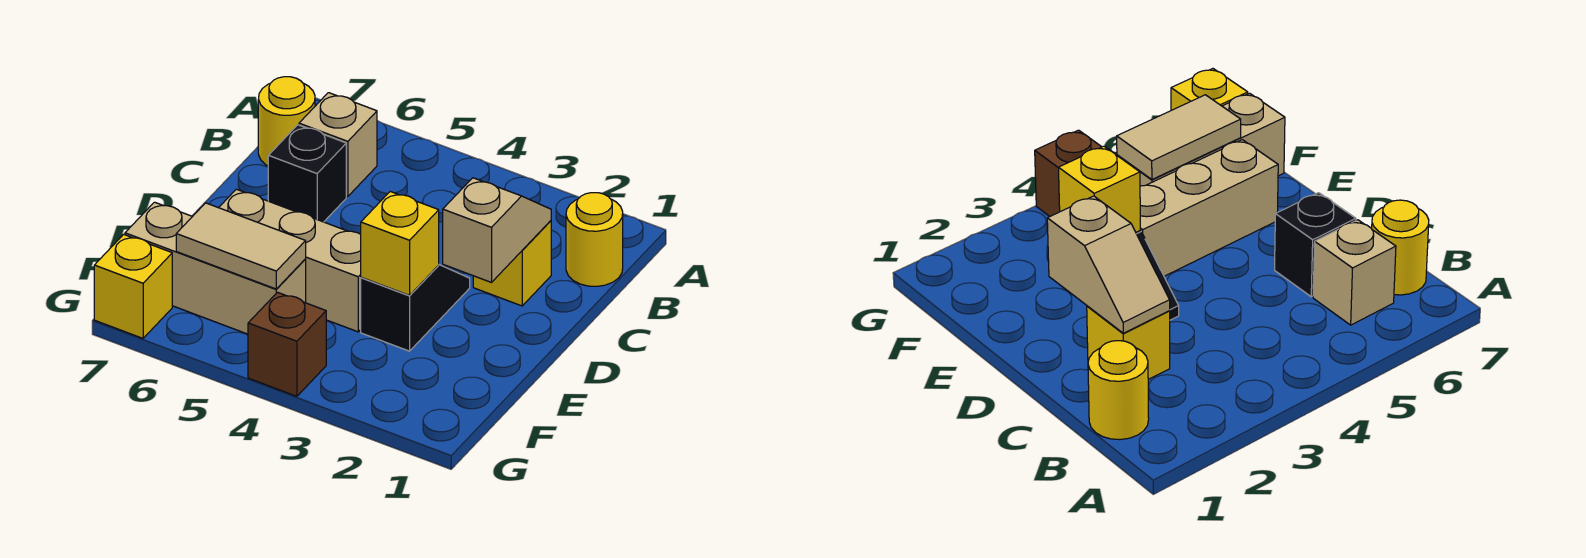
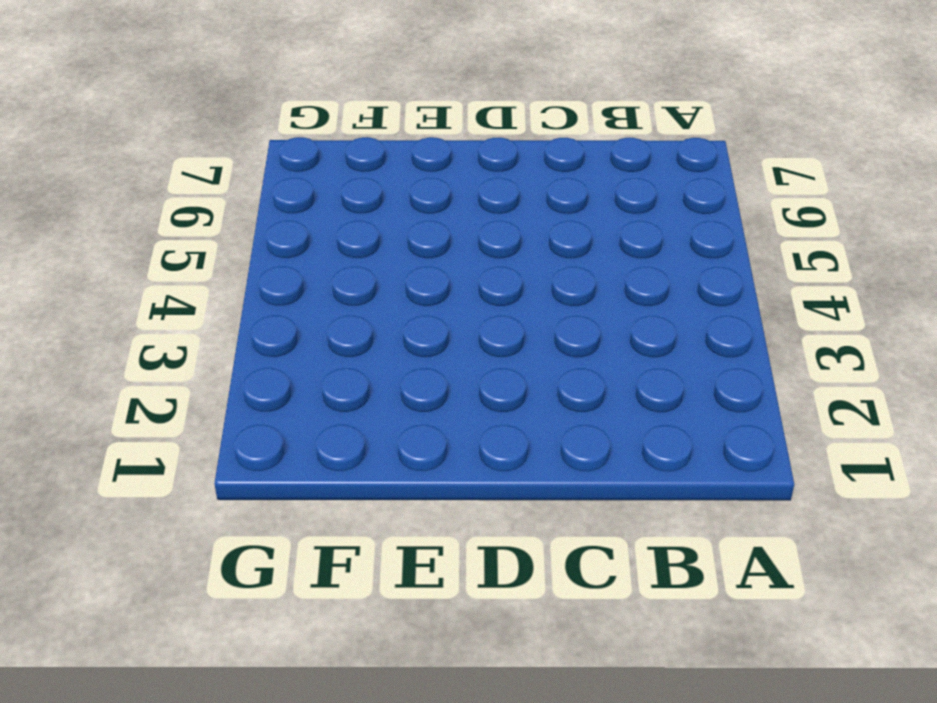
none -> yellow 1x1 round brick [566,193,623,286]
none -> tan 1x1 brick [299,93,377,197]
none -> yellow 1x1 round brick [258,77,315,166]

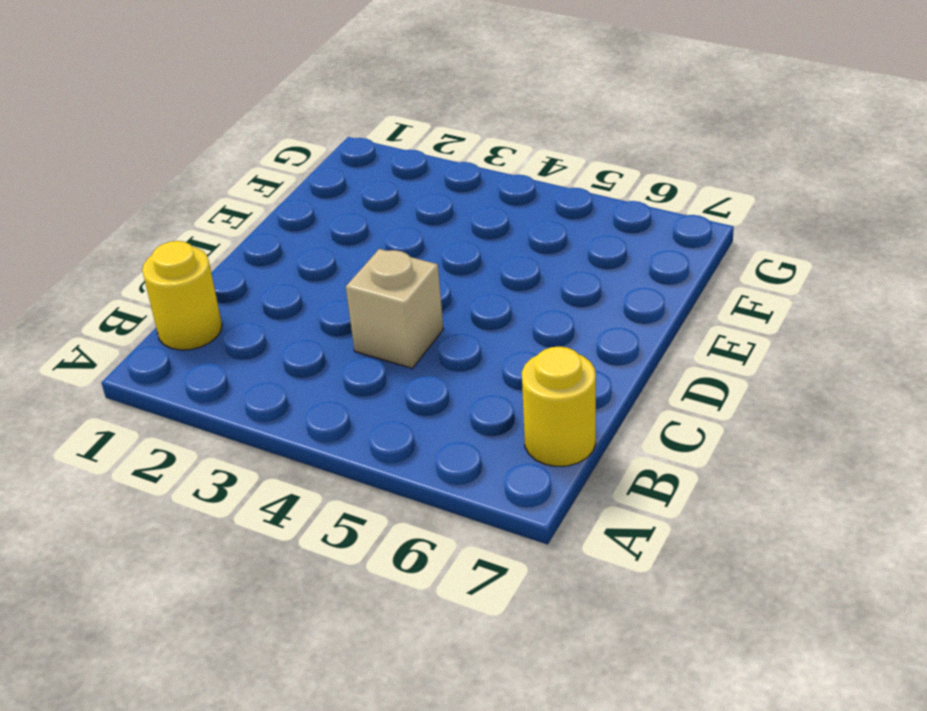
tan 1x1 brick [346,249,443,368] -> tan 1x1 brick moved to [299,93,377,197]
none -> yellow 1x1 brick [473,221,551,306]
none -> black 1x1 brick [268,125,346,222]
none -> black 1x2 slope [361,265,470,351]

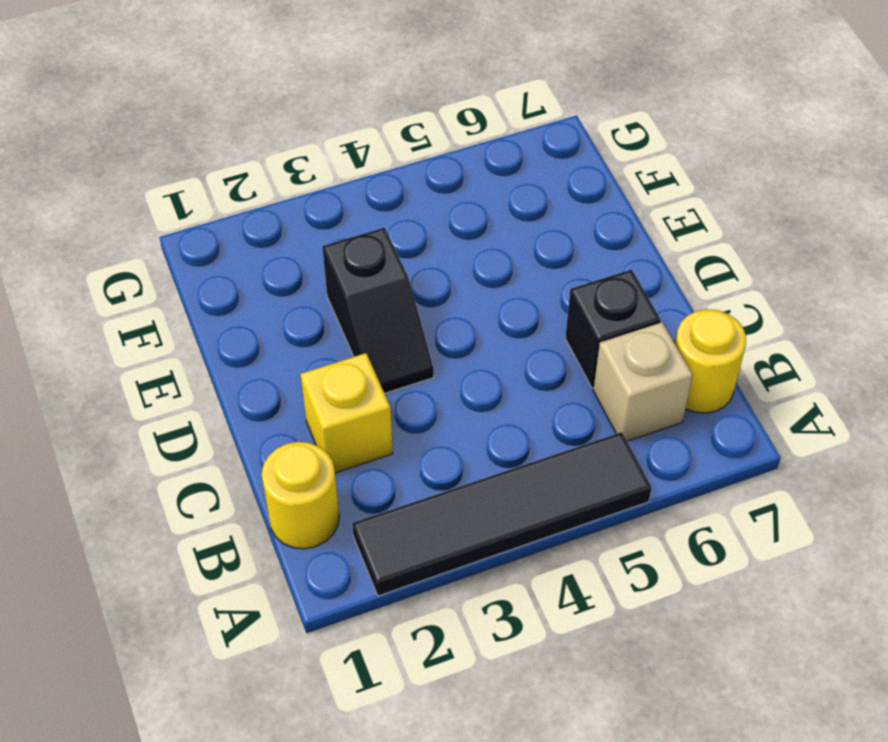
black 1x4 tile [352,432,652,596] -> none
none -> tan 1x3 brick [219,189,361,332]
none -> tan 1x3 brick [125,202,306,334]
none -> brown 1x1 brick [248,292,326,396]

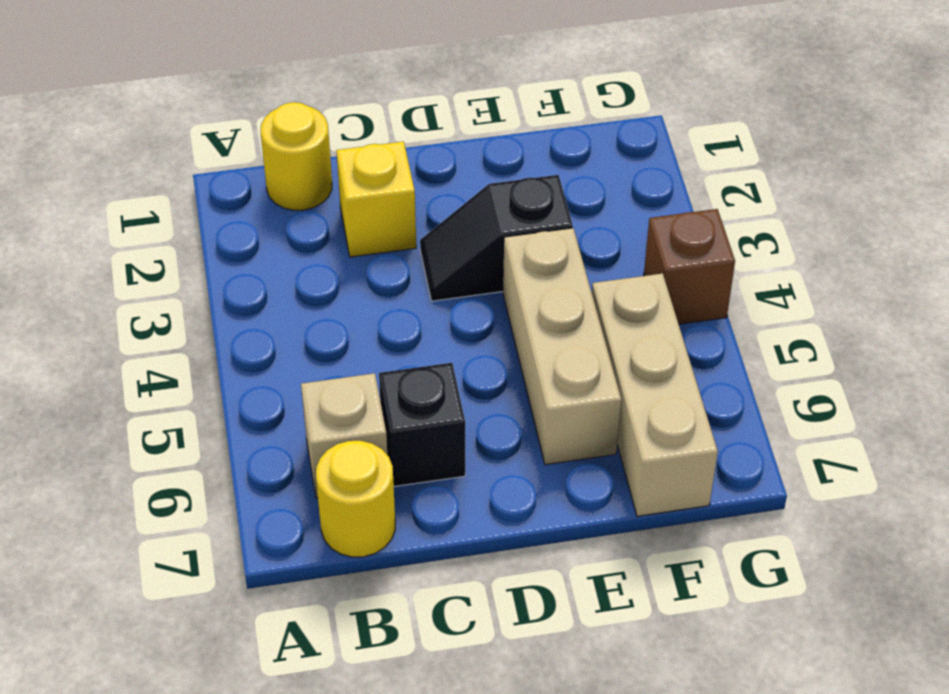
none -> yellow 1x1 brick [94,234,172,338]
none -> tan 1x2 slope [443,178,551,282]
none -> yellow 1x1 brick [361,192,439,295]

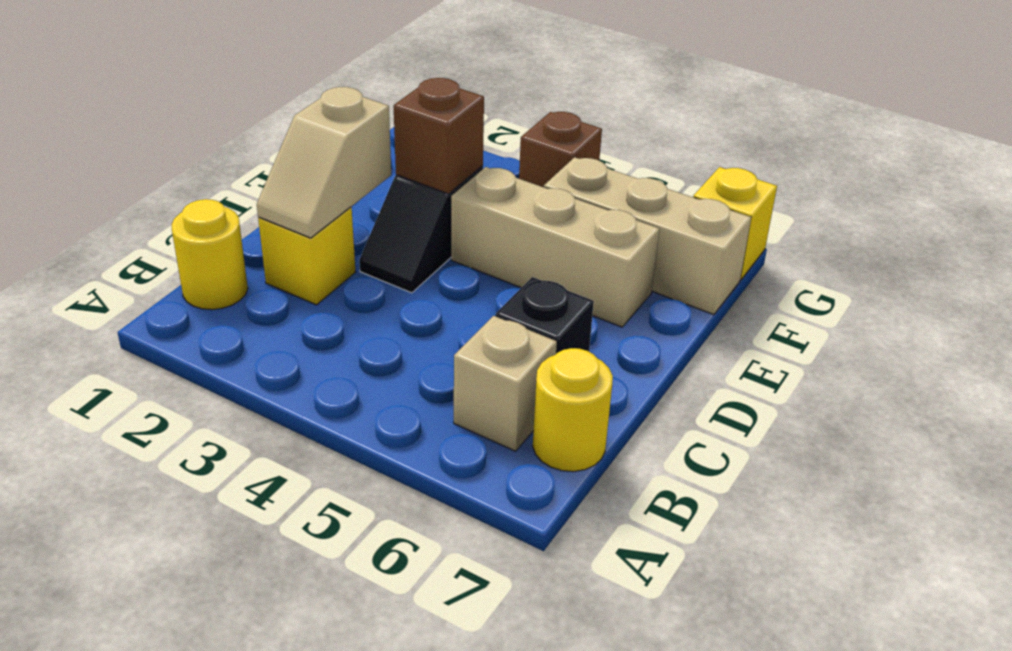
brown 1x1 brick [394,78,484,194] -> yellow 1x1 brick [361,192,439,295]
none -> tan 1x2 tile [176,203,306,289]

